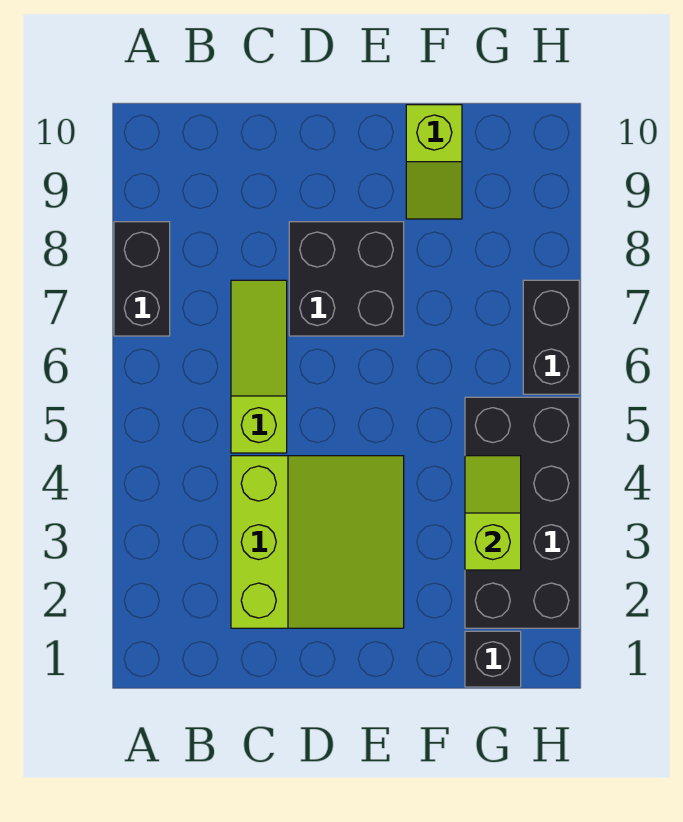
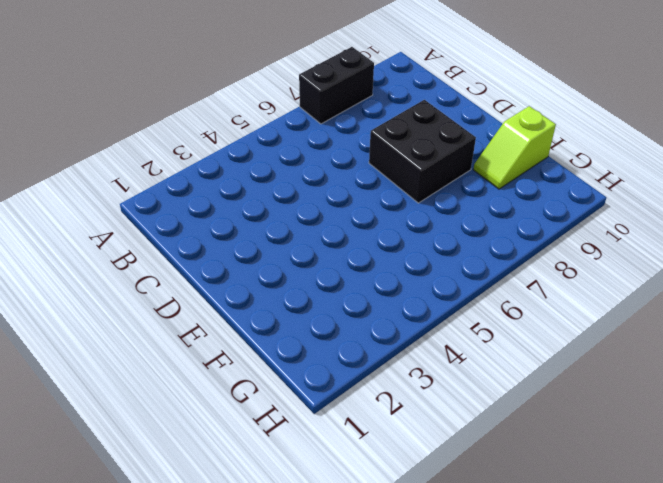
none -> lime 3x3 slope [231,456,404,628]
none -> lime 1x3 slope [231,280,287,453]

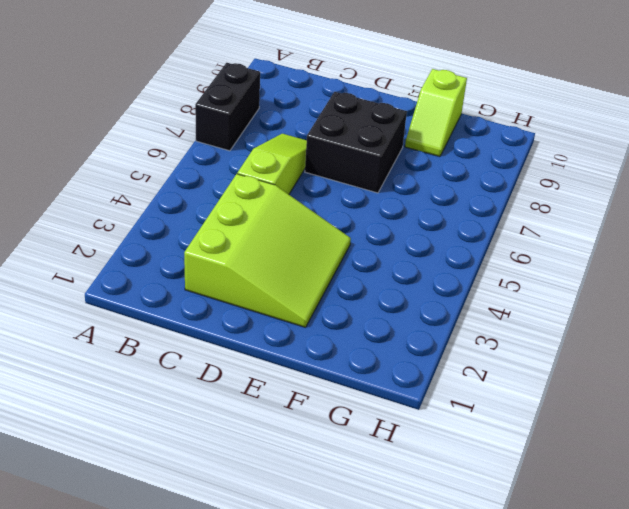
none -> black 1x1 brick [465,631,521,687]
none -> black 2x4 brick [465,397,579,628]

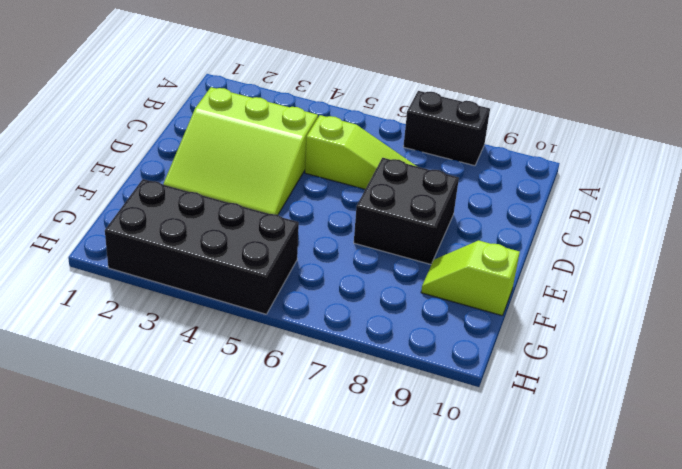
none -> black 1x1 brick [465,631,521,687]
none -> black 1x2 brick [523,280,579,394]

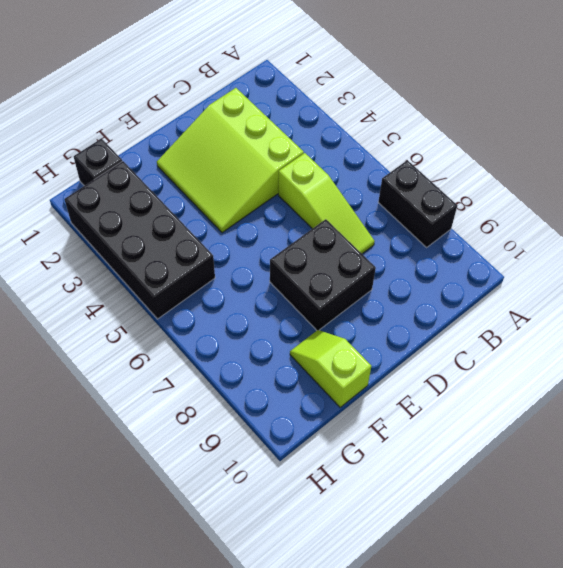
none -> black 1x2 brick [523,280,579,394]
none -> lime 1x2 slope [465,456,521,570]

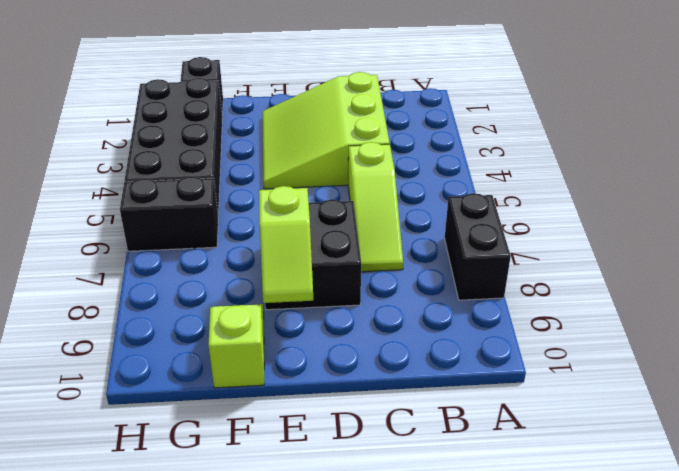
lime 1x2 slope [259,186,313,303] -> lime 1x2 slope moved to [465,456,521,570]
black 1x2 brick [120,176,218,251] -> black 1x2 brick turned to [523,280,579,394]

